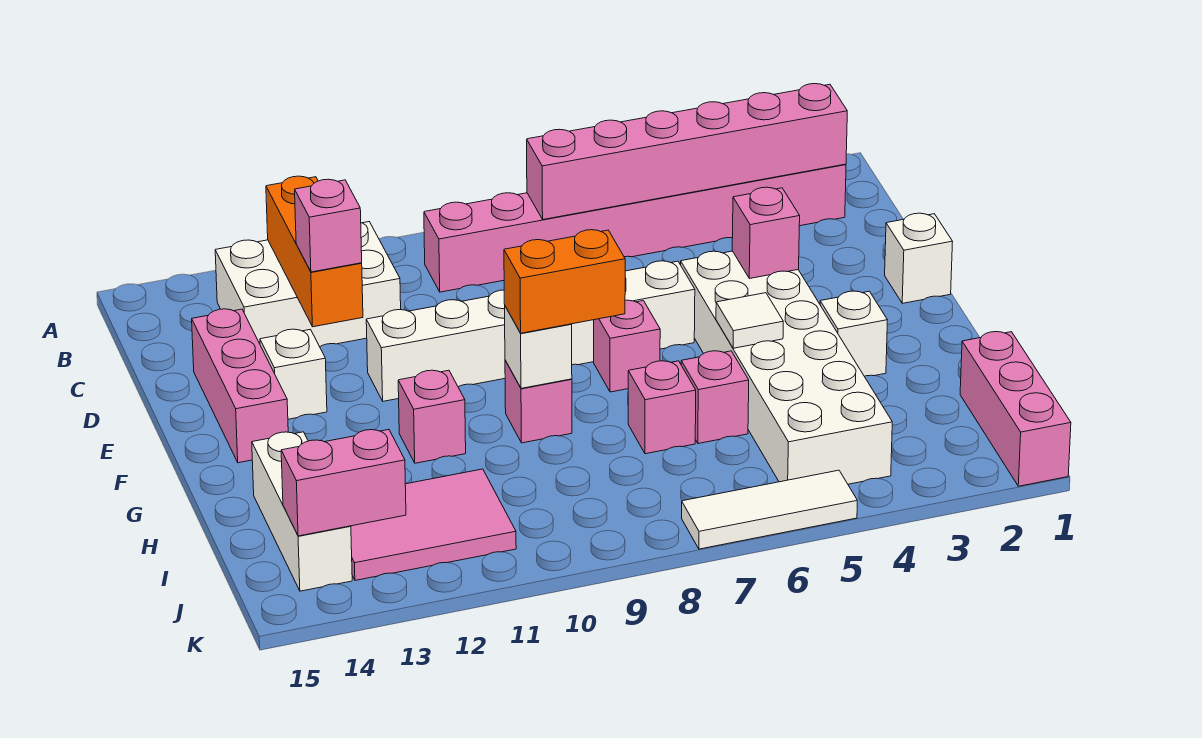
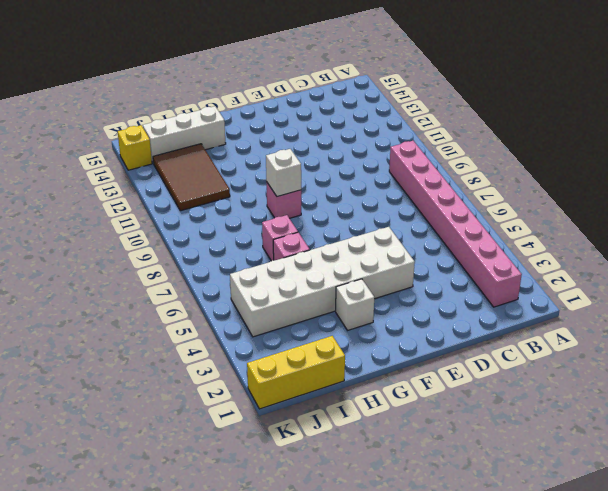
yellow 1x3 brick [247,336,345,409] -> pink 1x3 brick [960,332,1071,486]
brown 2x3 tile [153,144,230,211] -> pink 2x3 tile [351,469,516,580]
yellow 1x1 brick [118,125,152,170] -> none
none -> white 2x3 brick [215,222,401,347]
none -> pink 1x3 brick [192,309,288,463]
none -> white 1x1 brick [885,213,953,303]

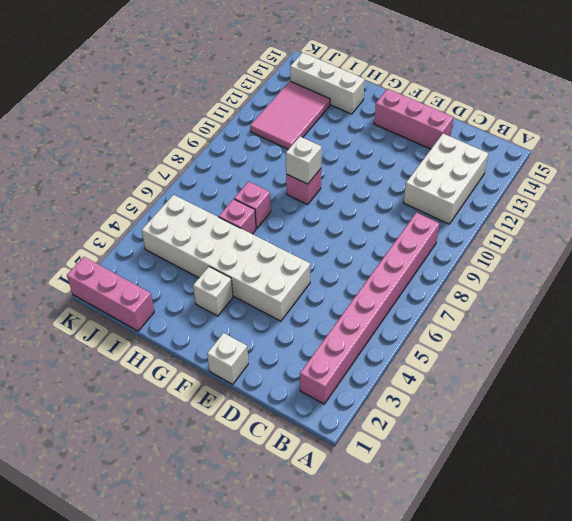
none -> white 1x6 brick [366,261,695,401]
none -> white 1x1 brick [260,329,327,419]
none -> pink 1x1 brick [594,300,660,392]

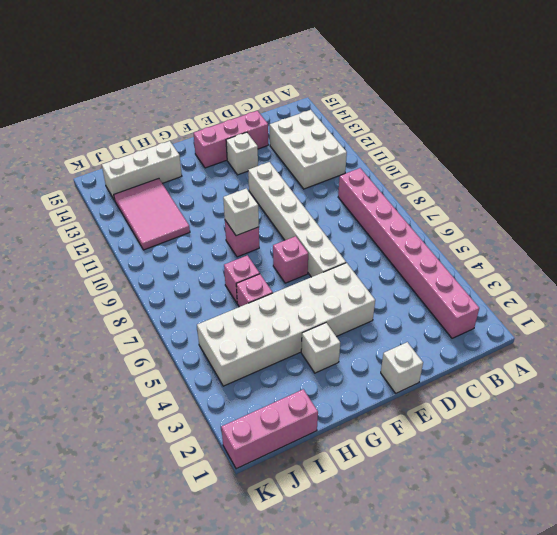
none -> pink 1x1 brick [398,370,466,463]
none -> white 1x3 tile [682,470,857,549]
none -> pink 1x6 brick [527,84,847,219]

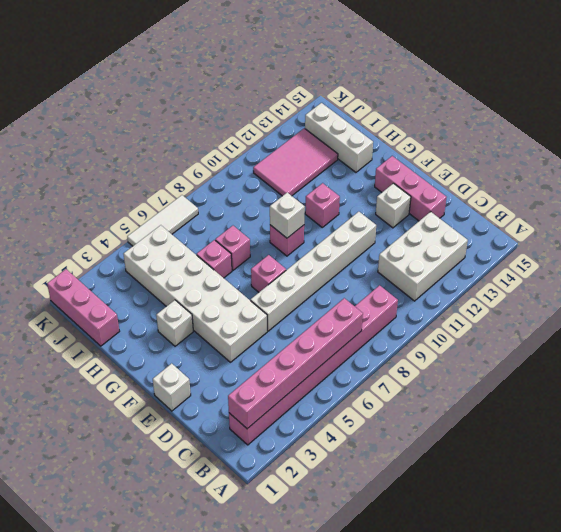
none -> orange 1x3 brick [266,176,363,327]
none -> pink 1x1 brick [732,187,800,279]
none -> white 1x1 tile [716,293,783,348]

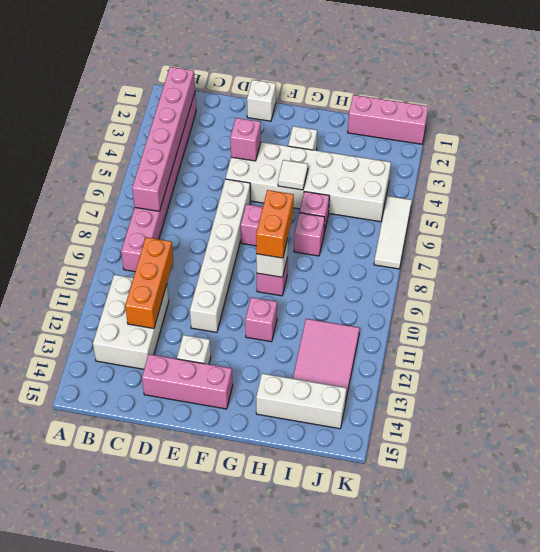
orange 1x3 brick [125,237,173,328] -> orange 1x3 brick turned to [266,176,363,327]
none -> pink 1x2 brick [281,430,406,536]
none -> pink 1x1 brick [295,179,362,272]

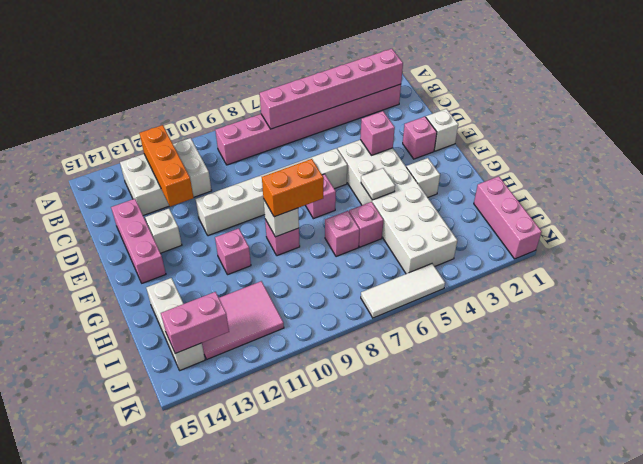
pink 1x1 brick [403,117,437,159] -> pink 1x1 brick moved to [295,179,362,272]

